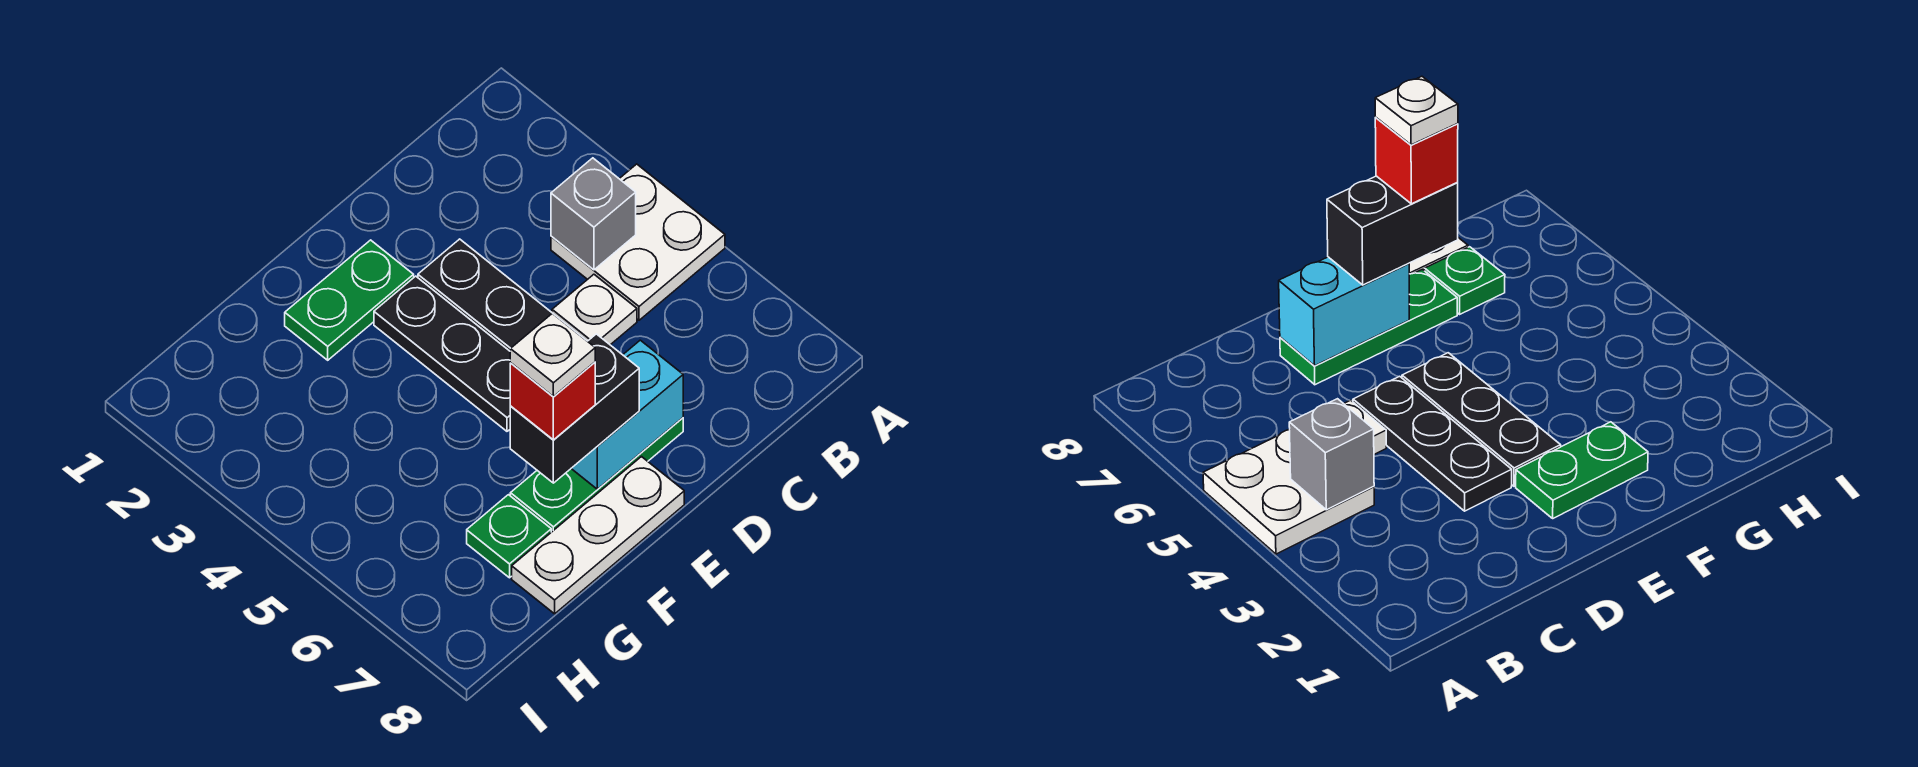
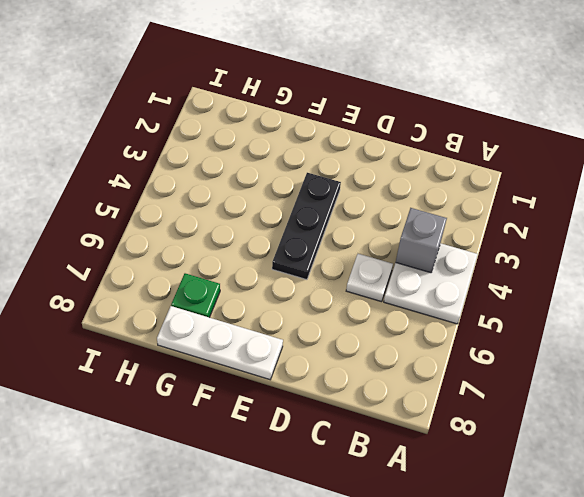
none -> black 1x3 plate [418,239,587,351]
none -> green 1x3 plate [510,418,683,532]
none -> green 1x2 plate [285,240,414,360]

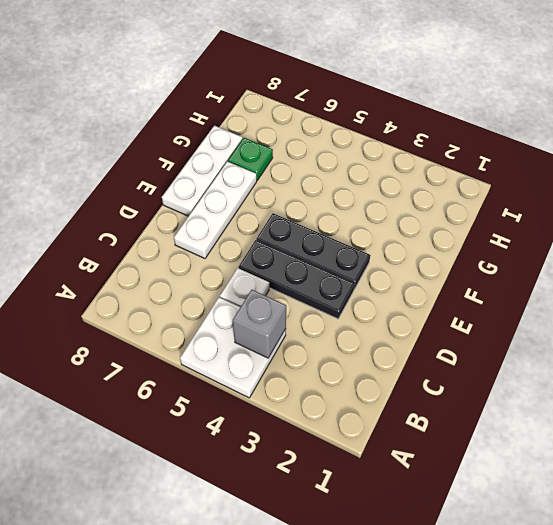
white 1x3 plate [174,161,257,258] -> green 1x3 plate [510,418,683,532]
none -> green 1x2 plate [285,240,414,360]
none -> cyan 1x2 brick [571,340,683,489]
none -> black 1x2 brick [510,334,639,483]

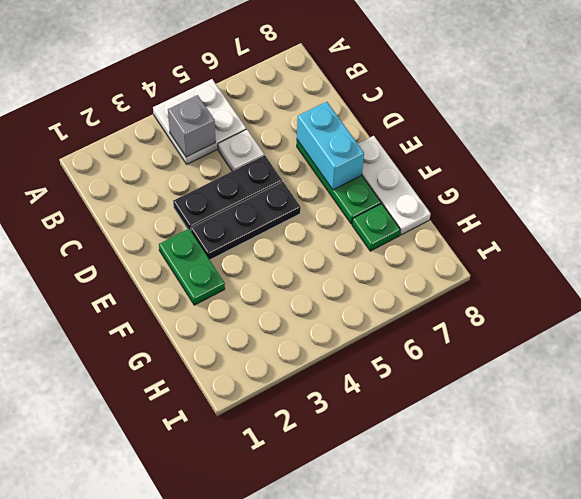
none -> black 1x2 brick [510,334,639,483]
none -> red 1x1 brick [510,362,595,440]
none -> white 1x1 plate [510,313,595,397]

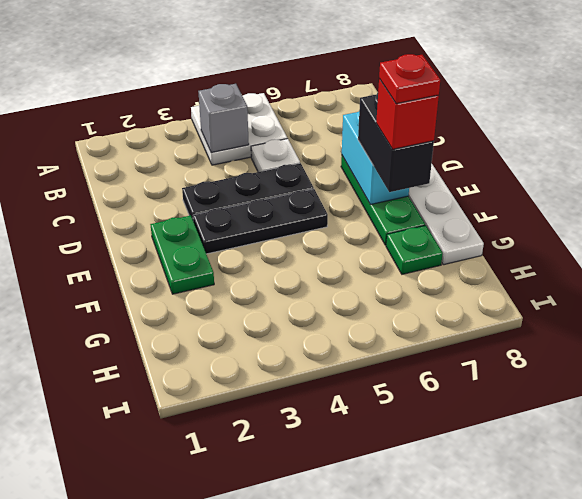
red 1x1 plate [379,54,440,104] -> white 1x1 plate [510,313,595,397]

